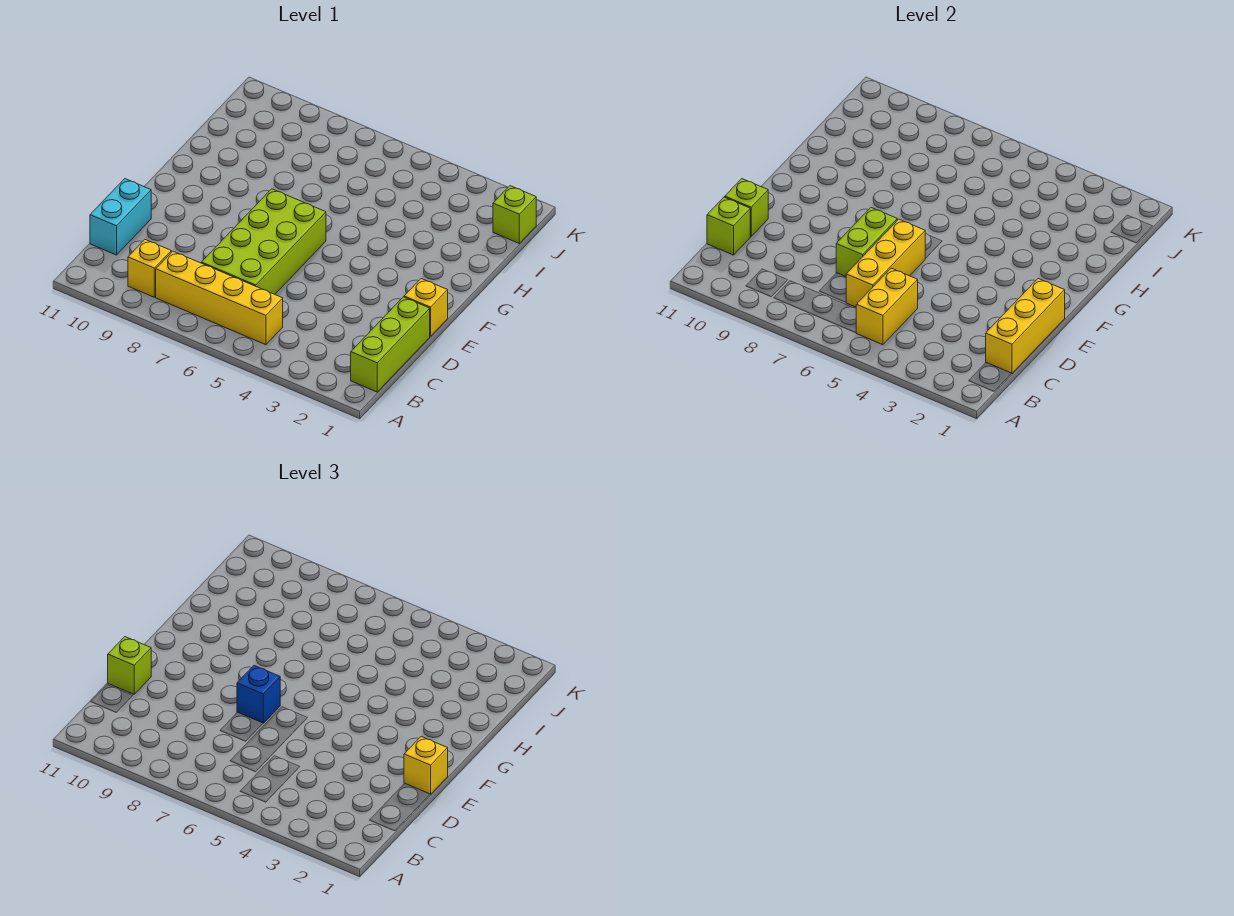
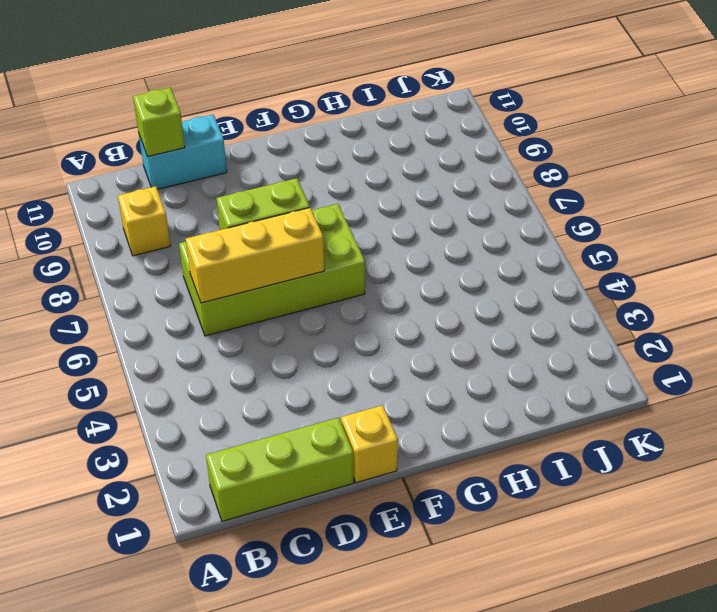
none -> yellow 1x4 brick [156,251,283,345]
none -> lime 1x1 brick [493,186,536,243]
none -> yellow 1x2 brick [856,268,918,345]

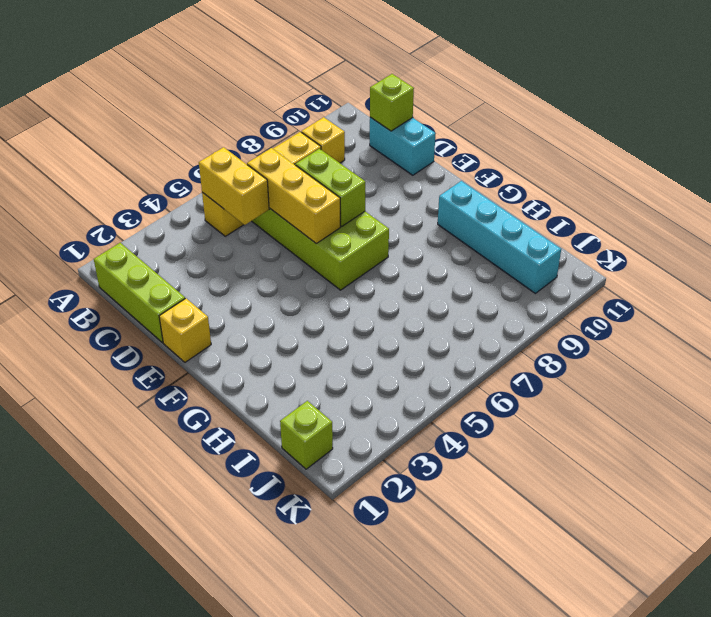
cyan 1x4 brick [438,181,561,293] -> none
none -> yellow 1x3 brick [986,279,1065,374]
none -> lime 1x1 brick [725,179,768,236]
none -> lime 1x1 brick [108,637,151,694]

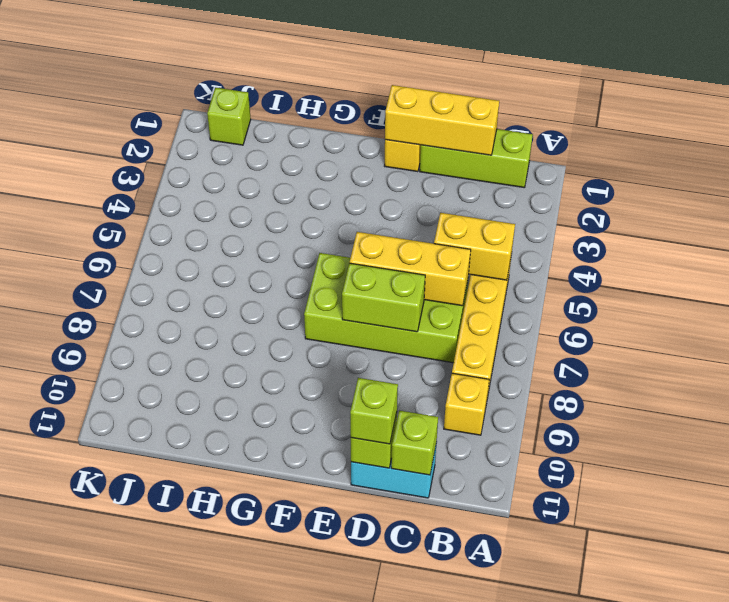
none -> yellow 1x1 brick [404,737,448,794]
none -> blue 1x1 brick [237,666,280,723]

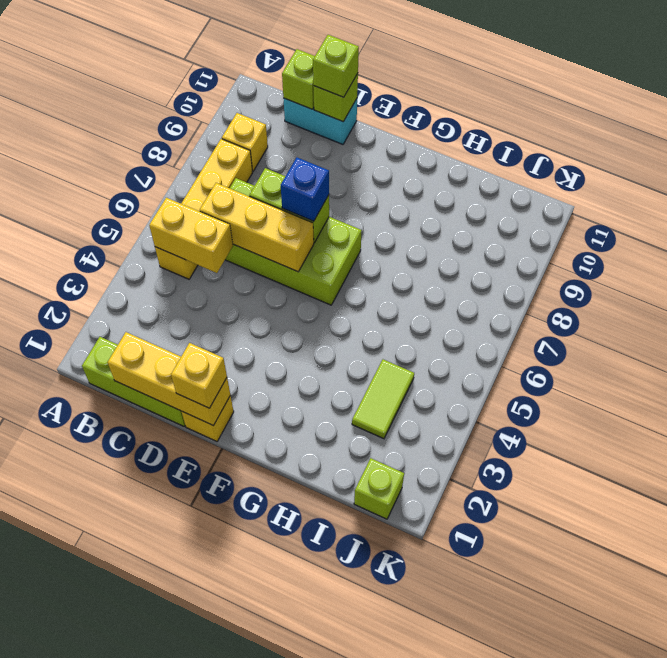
lime 1x2 tile [352,359,414,439] -> none

